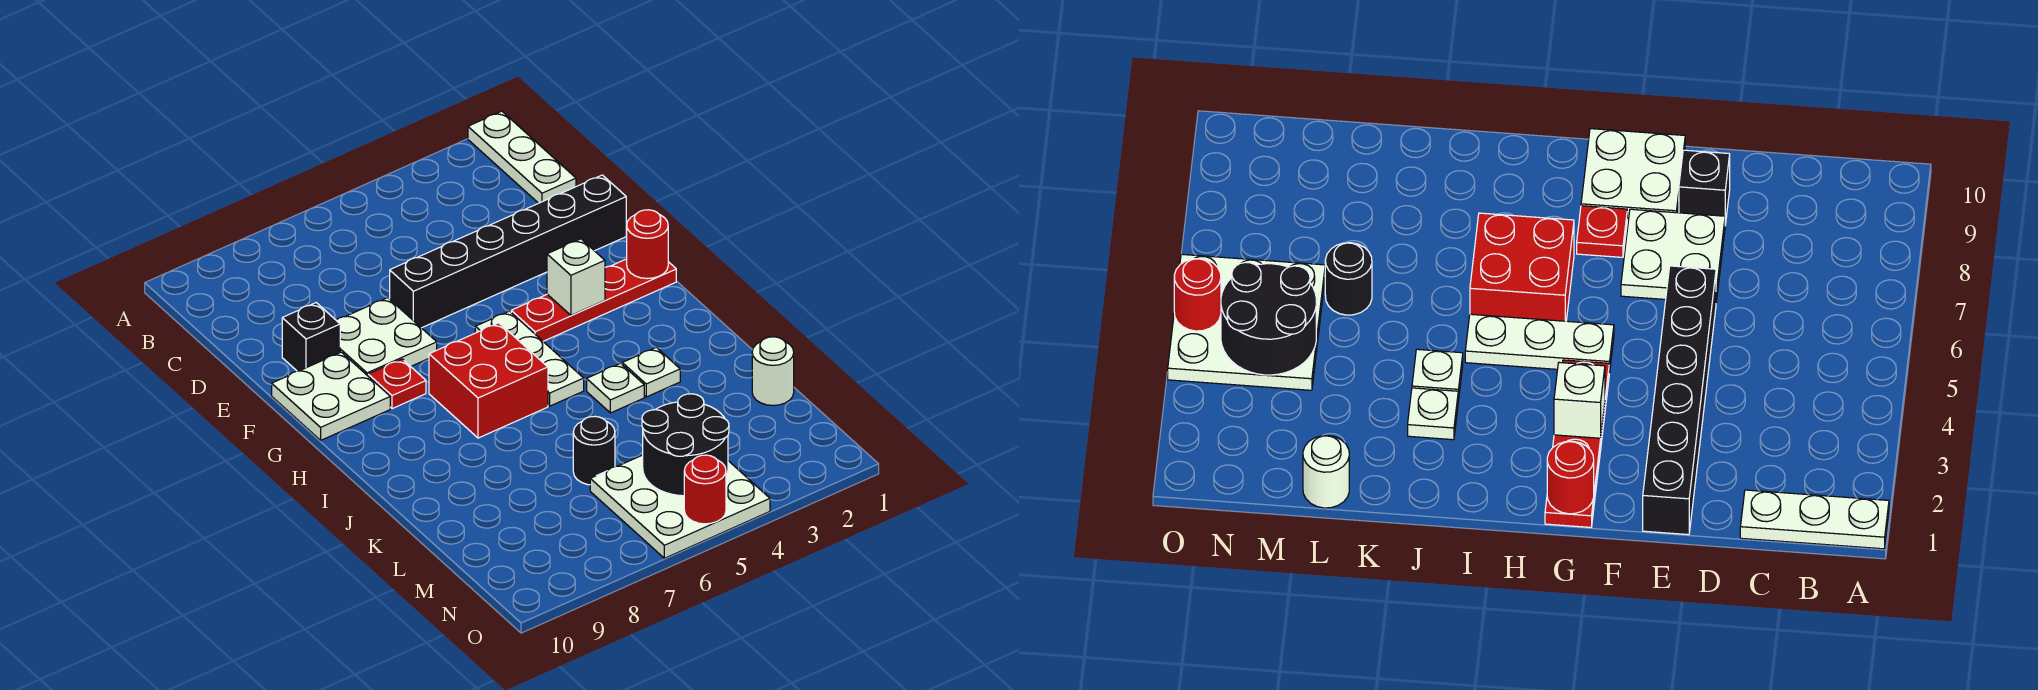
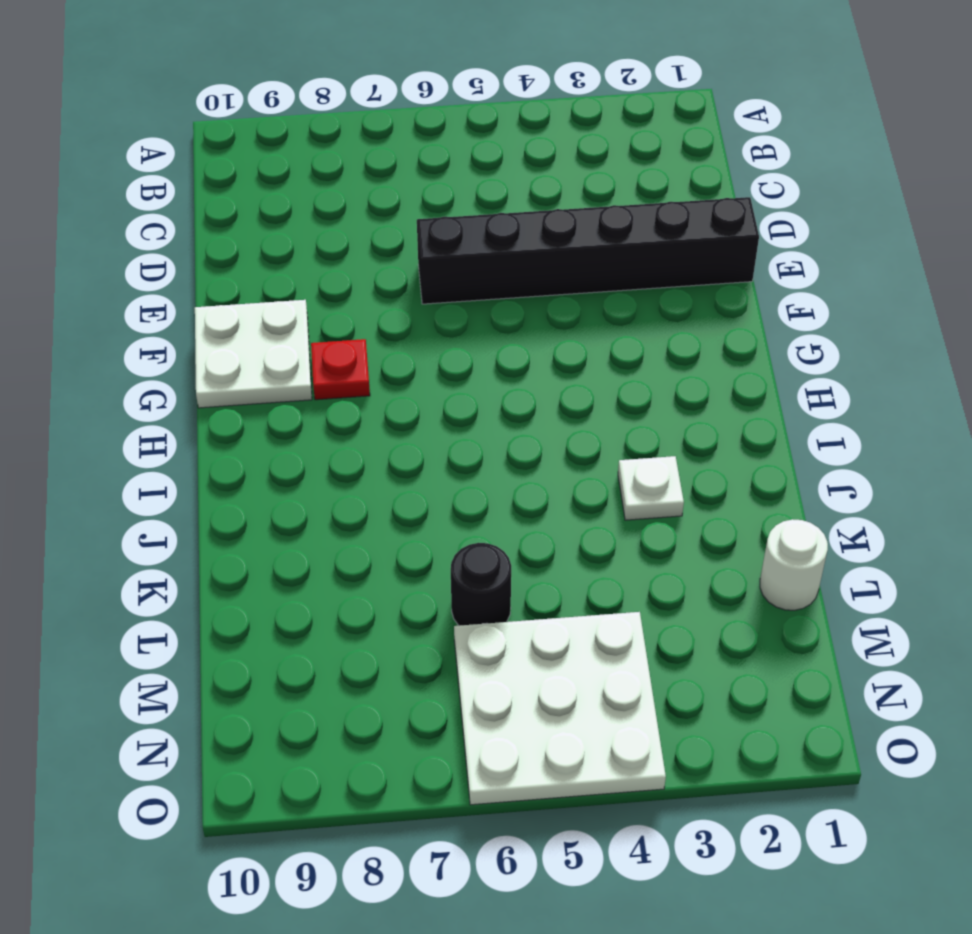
none -> white 1x3 plate [468,111,576,203]
none -> white 2x2 plate [336,298,437,376]
none -> black 1x1 brick [282,303,340,371]

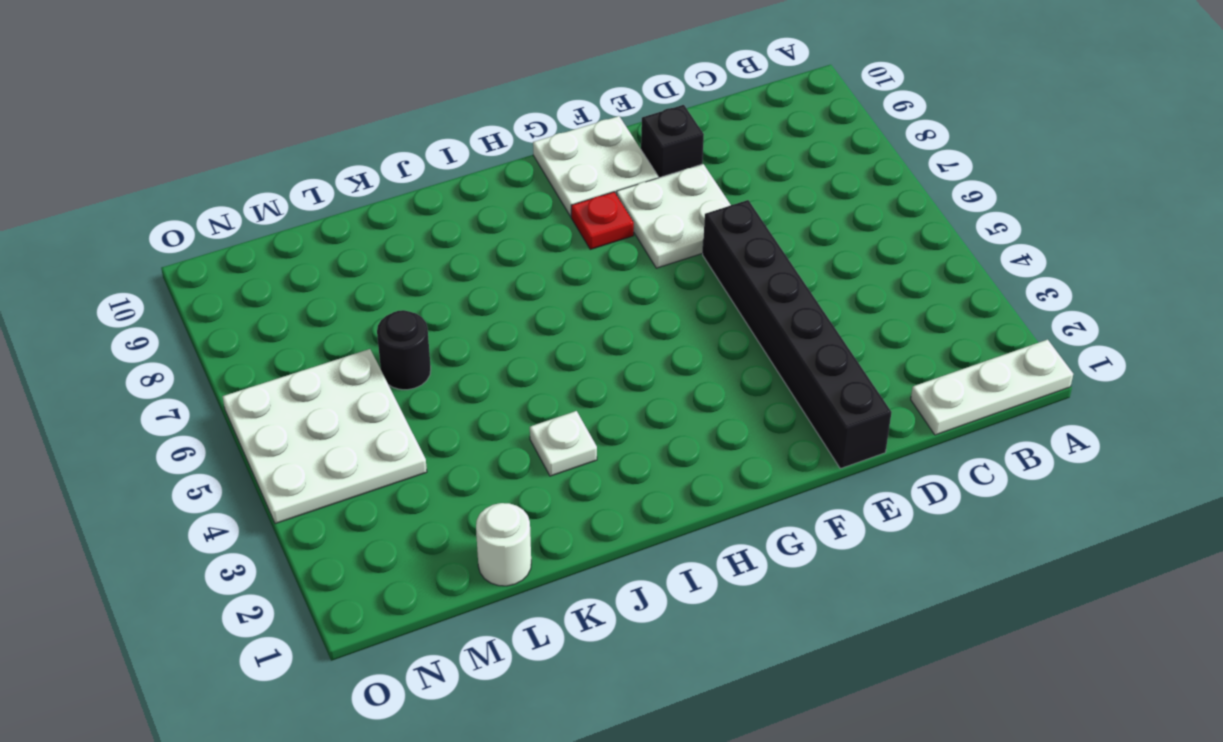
none -> red 1x4 plate [511,259,676,341]
none -> white 1x3 plate [475,311,584,406]
none -> red 2x2 brick [429,323,548,438]

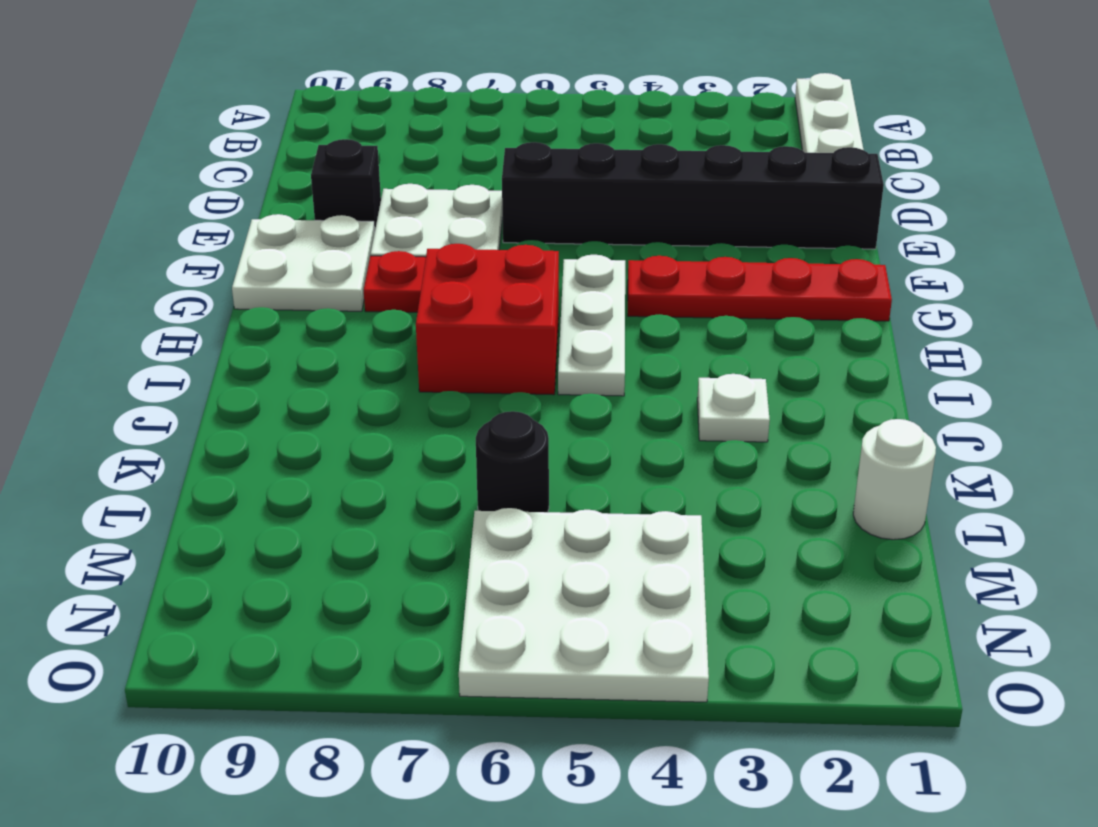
none -> white 1x1 plate [587,363,644,413]
none -> red 1x1 round brick [626,210,668,279]
none -> white 1x1 brick [547,239,605,315]

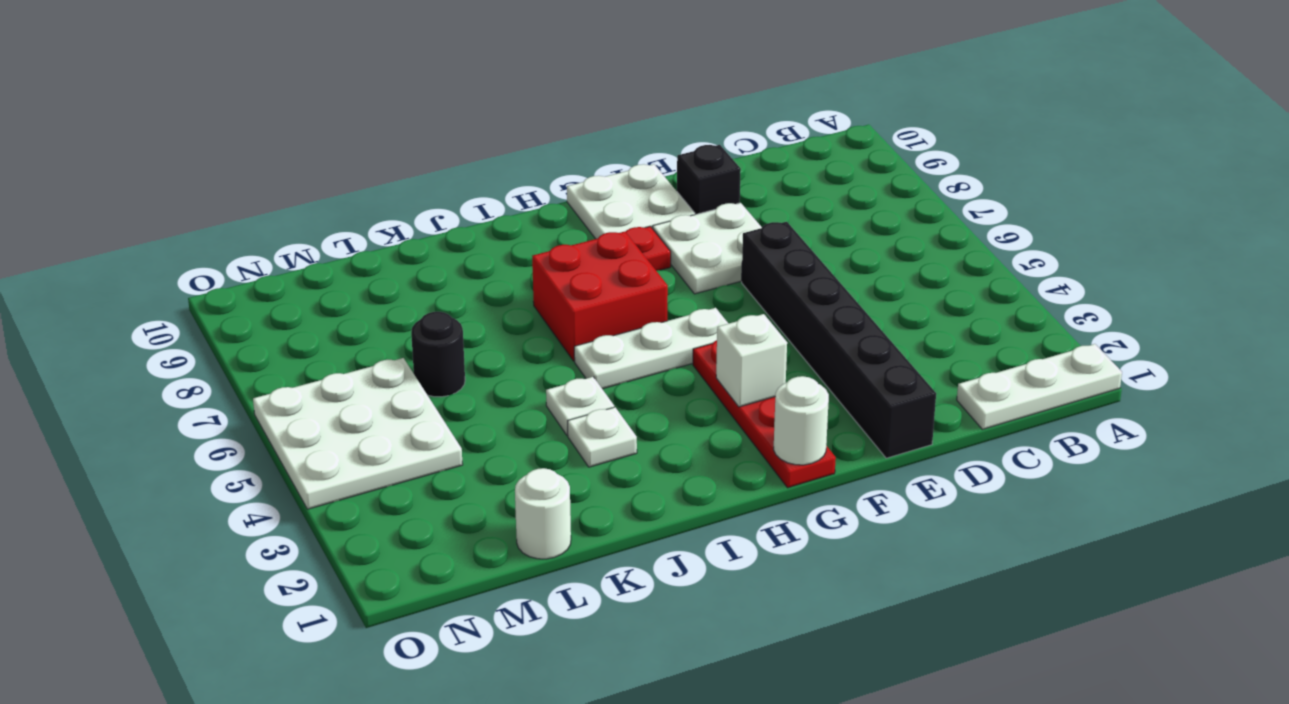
white 1x1 round brick [774,376,829,465] -> red 1x1 round brick [626,210,668,279]
none -> black 2x2 round brick [642,394,729,496]
none -> red 1x1 round brick [684,455,726,524]

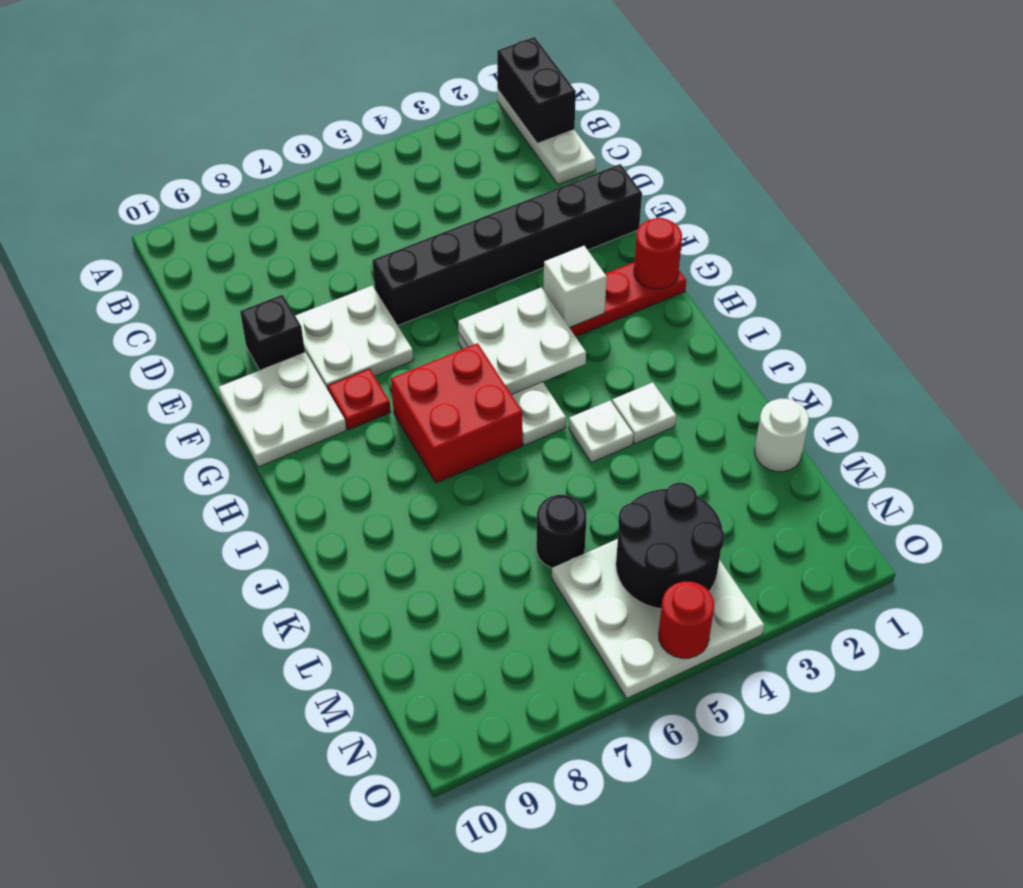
black 1x2 brick [497,37,576,143] -> none
white 2x2 plate [458,287,586,395] -> none

